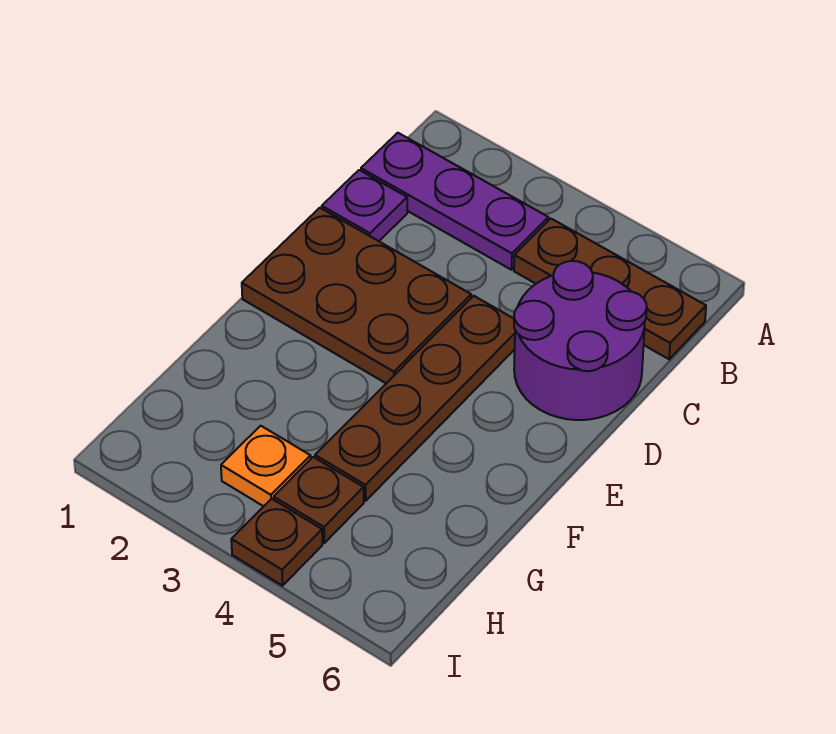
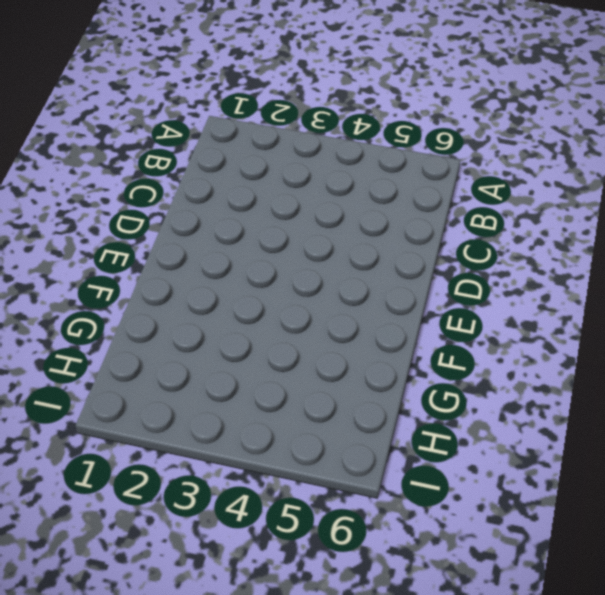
none -> purple 1x3 plate [361,133,548,270]
none -> brown 1x3 plate [514,219,706,359]

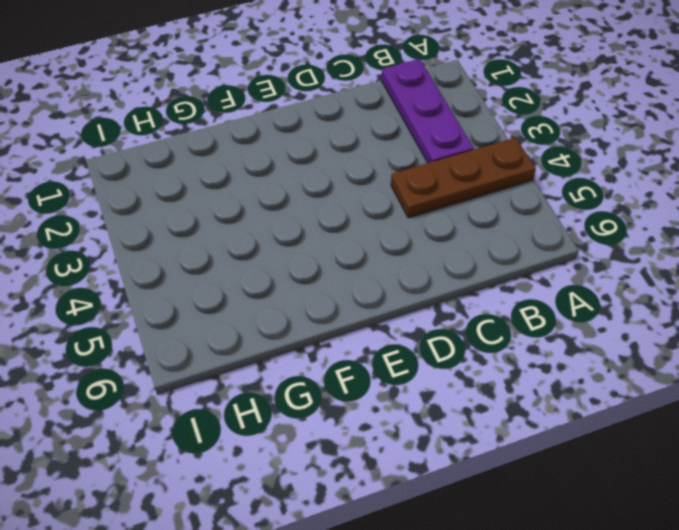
brown 1x3 plate [391,138,536,218] -> brown 1x3 plate turned to [514,219,706,359]
none -> purple 1x1 plate [322,170,407,241]
none -> purple 2x2 round brick [514,261,647,420]

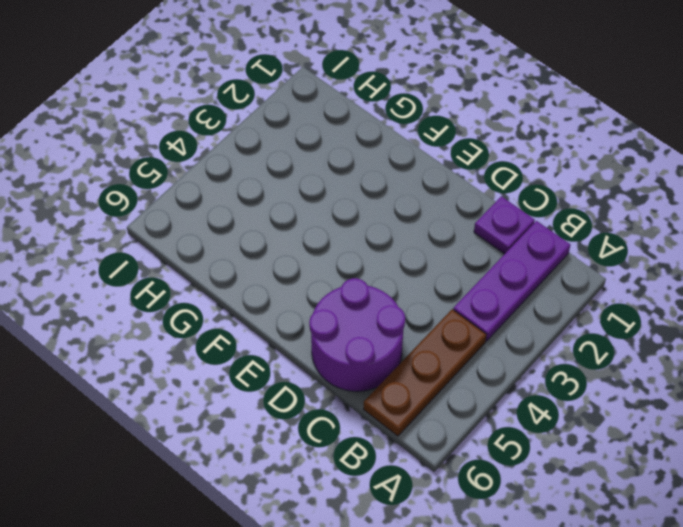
none -> brown 2x3 plate [242,208,471,383]
none -> brown 1x4 plate [315,296,515,501]

